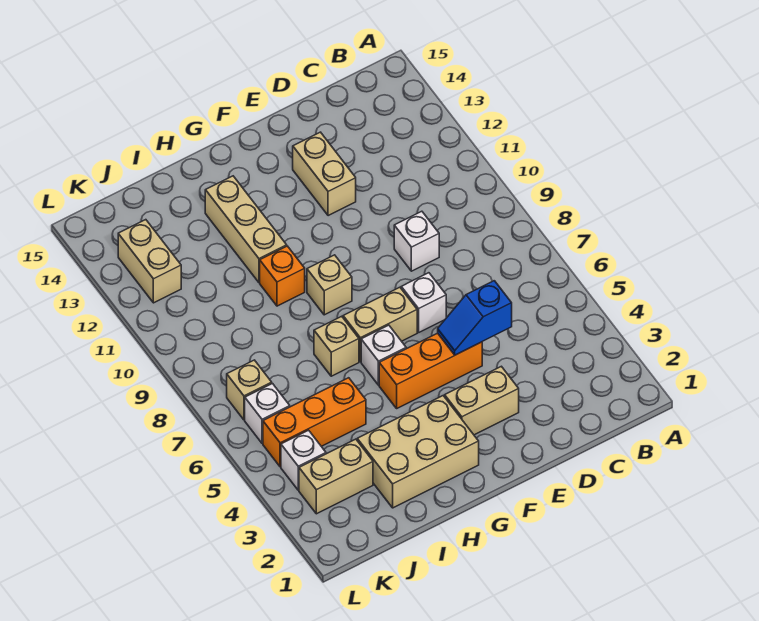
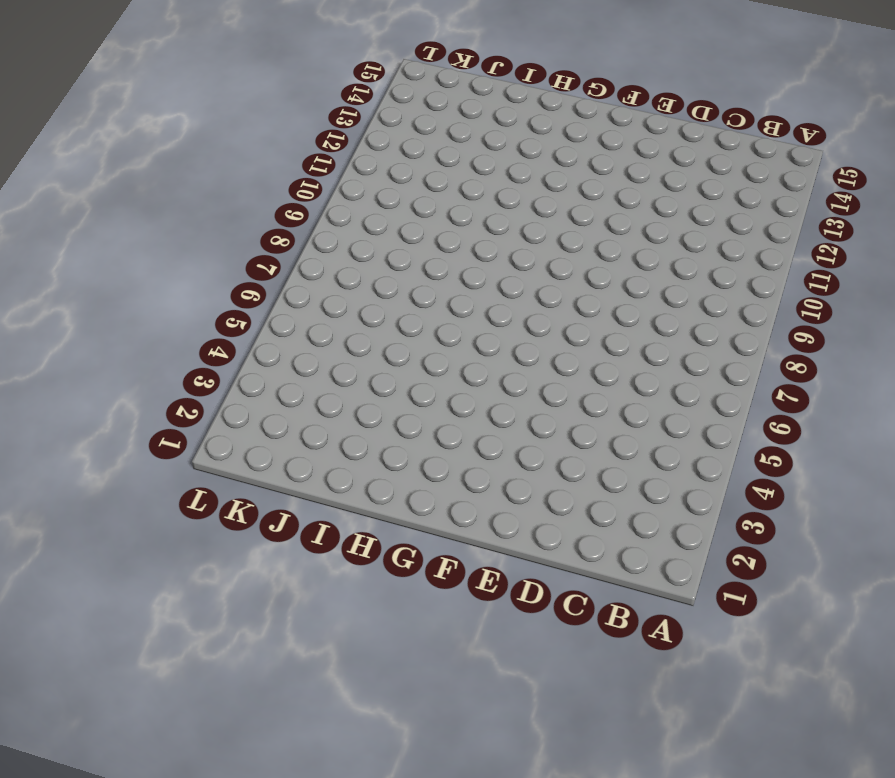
none -> white 1x1 brick [394,211,439,271]
none -> tan 1x2 brick [445,366,519,435]
none -> orange 1x3 brick [379,333,482,408]

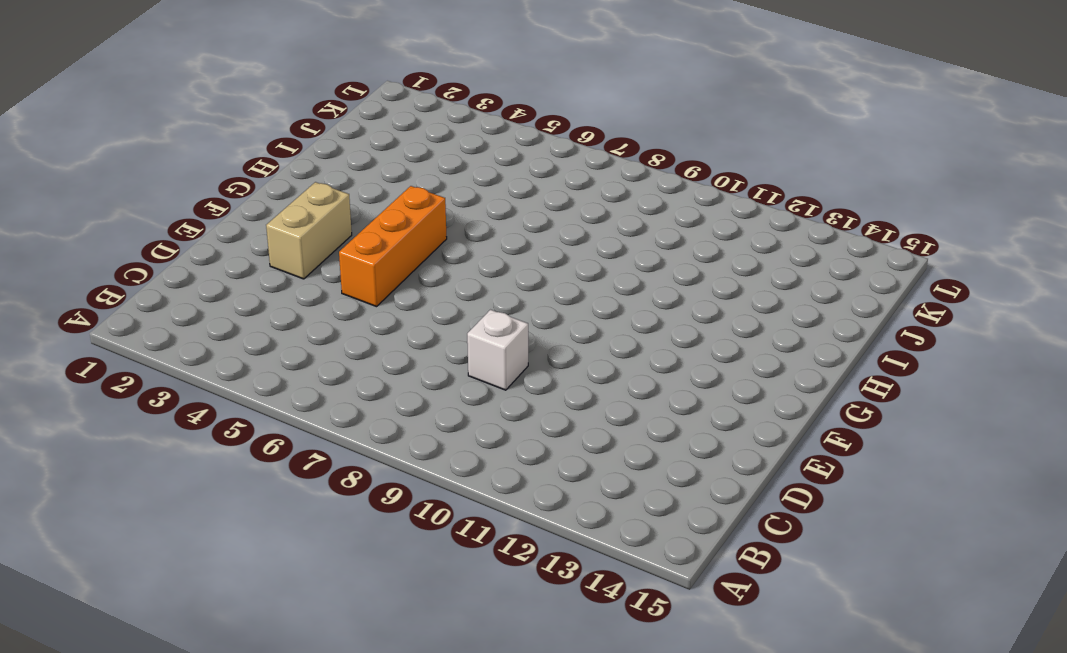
none -> white 1x1 brick [401,273,446,332]
none -> tan 1x2 brick [293,132,356,216]
none -> tan 1x2 brick [343,287,417,362]

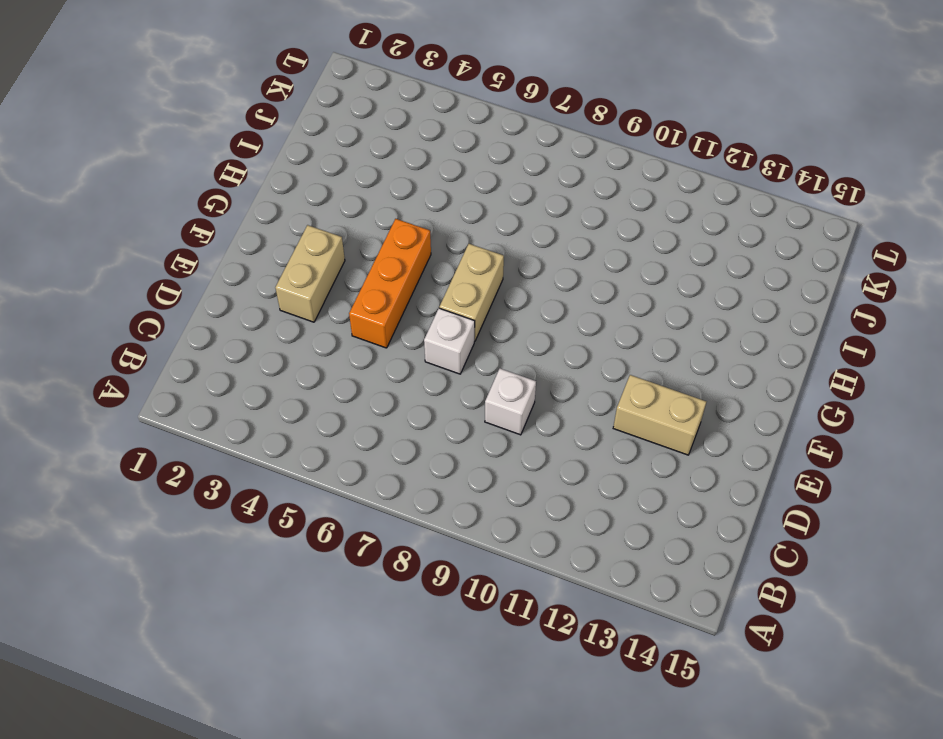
none -> tan 2x3 brick [357,396,479,508]
none -> white 1x1 brick [361,325,406,385]
none -> tan 1x1 brick [307,255,352,315]

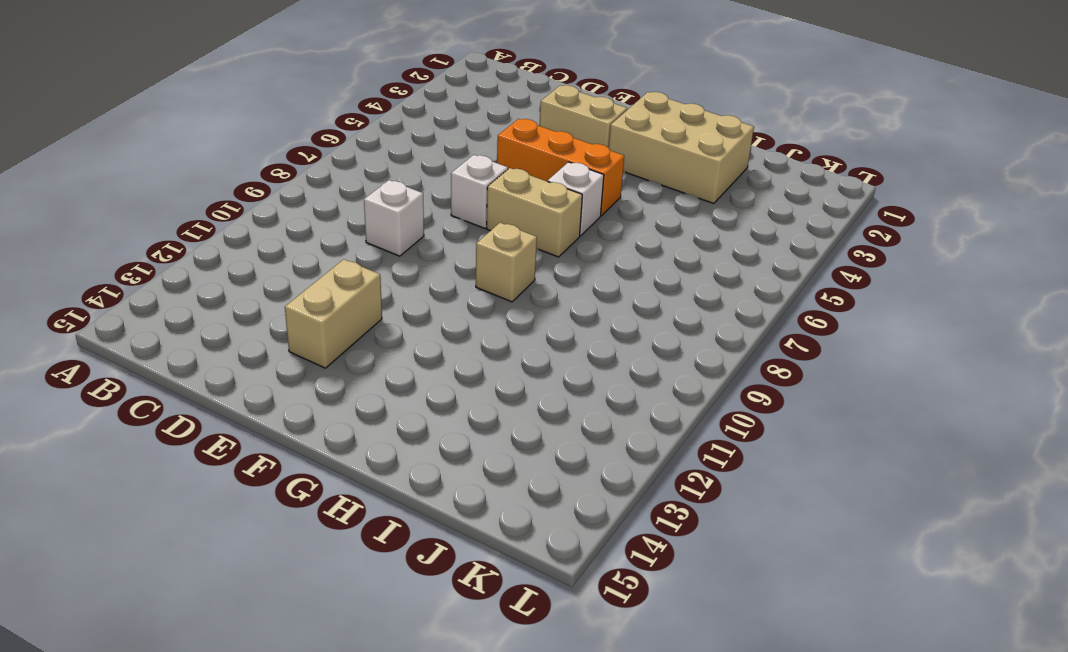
none -> tan 1x1 brick [314,316,359,376]
none -> orange 1x1 brick [260,246,305,306]
none -> tan 1x3 brick [205,176,287,283]

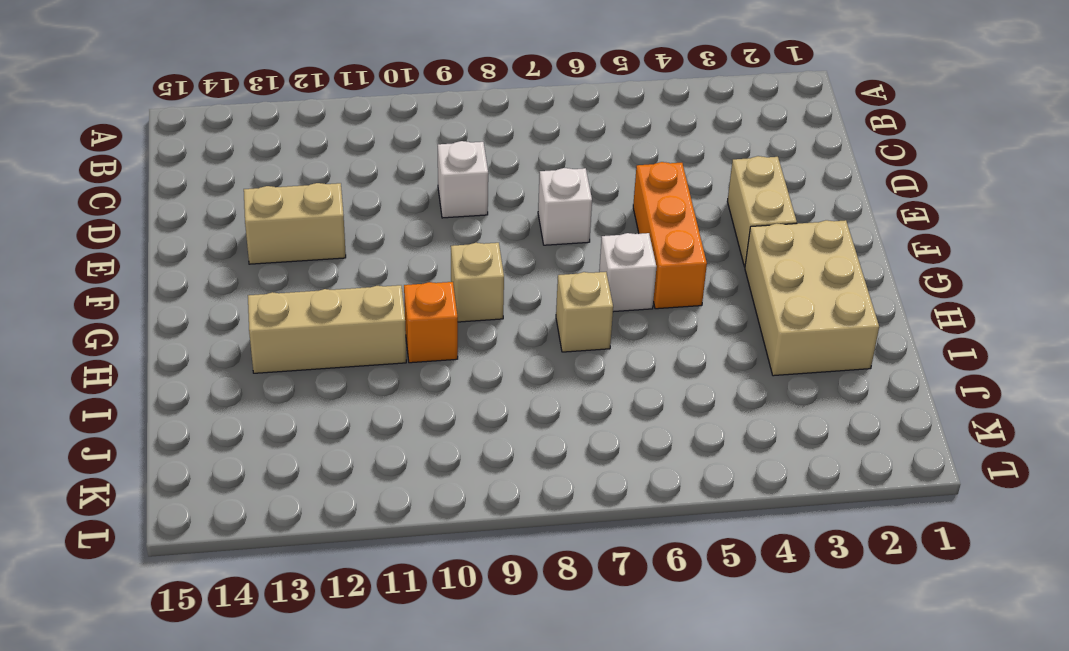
none -> tan 1x2 brick [343,287,417,362]
none -> orange 1x3 brick [263,378,366,467]
none -> tan 1x2 brick [299,439,373,514]

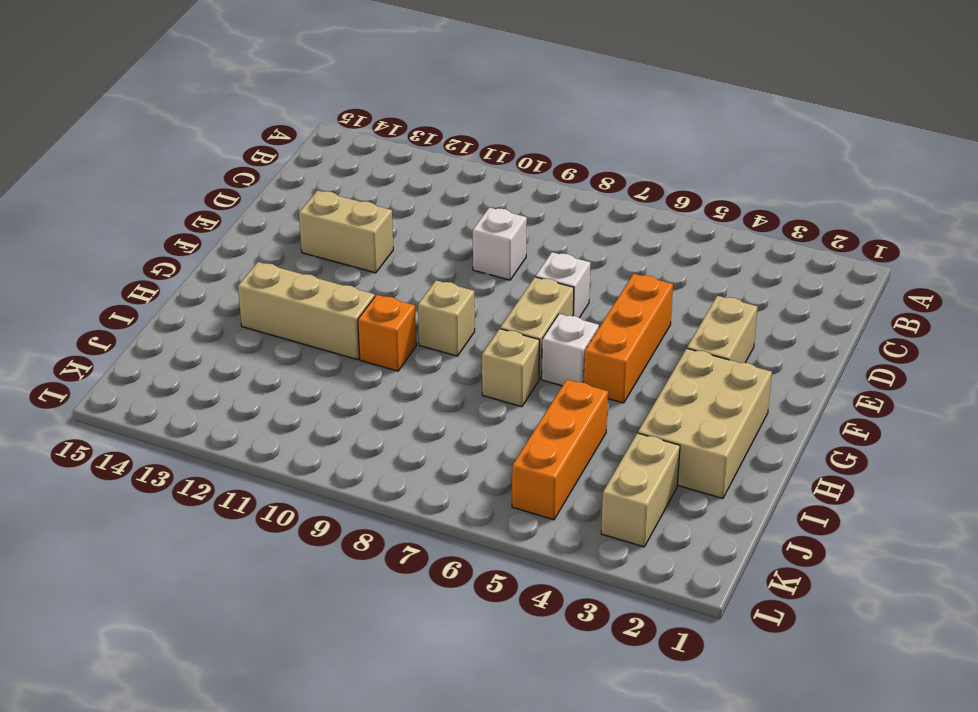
none -> white 1x1 brick [281,430,326,490]
none -> white 1x1 brick [245,384,290,443]
none -> tan 1x1 brick [227,360,272,420]

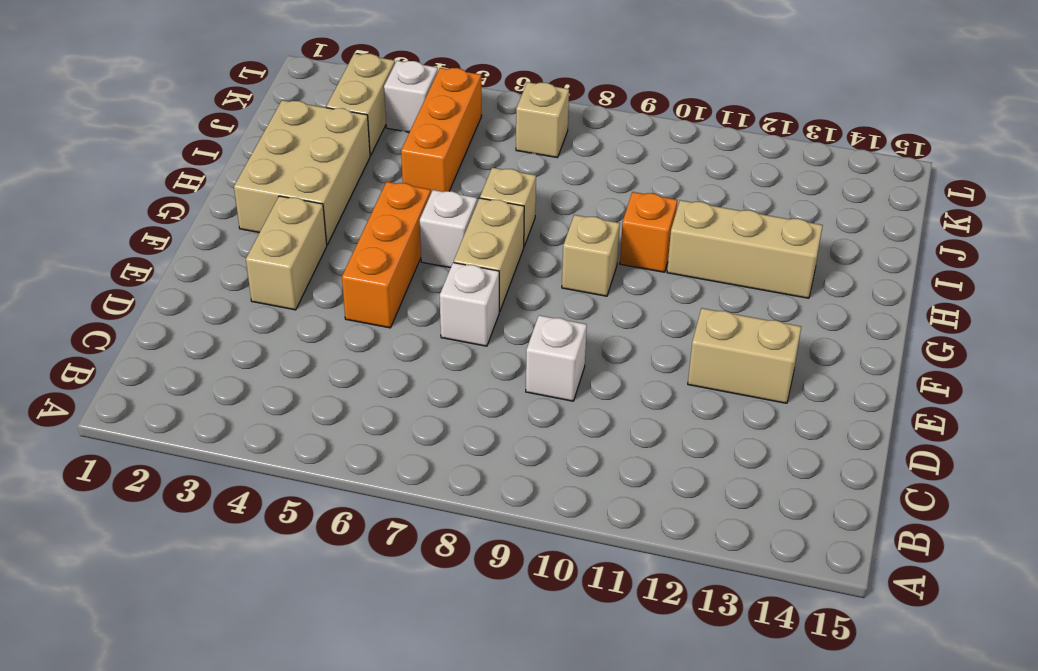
none -> white 1x1 brick [245,384,290,443]
none -> tan 1x2 brick [118,220,181,303]
none -> blue 1x2 slope [438,281,512,355]

